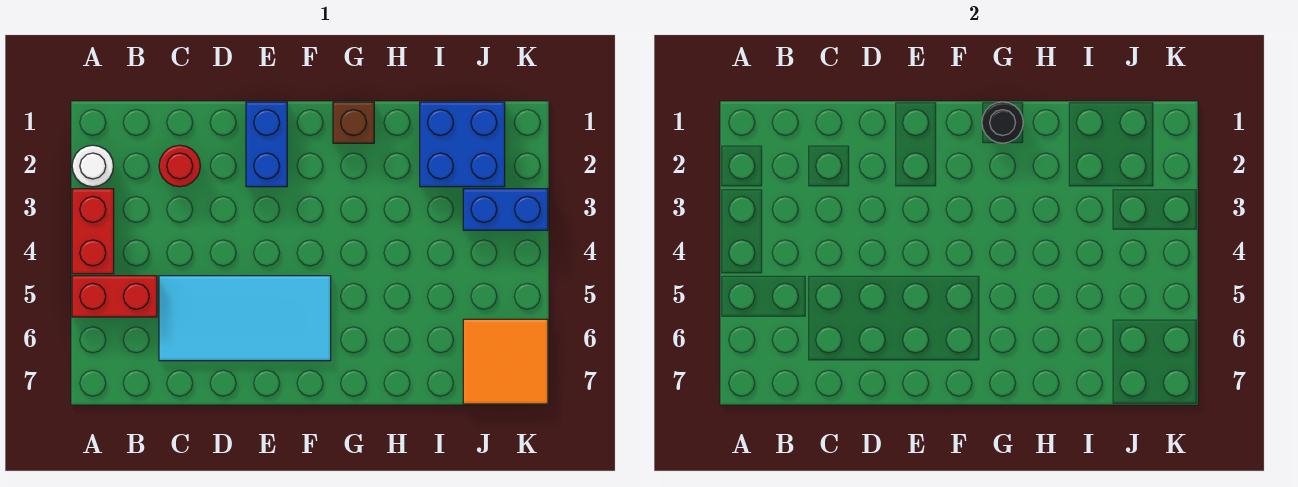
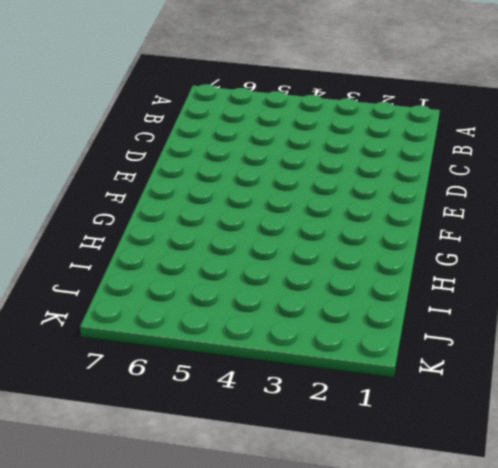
none -> white 1x1 round brick [72,145,113,187]
none -> red 1x2 brick [72,189,114,274]

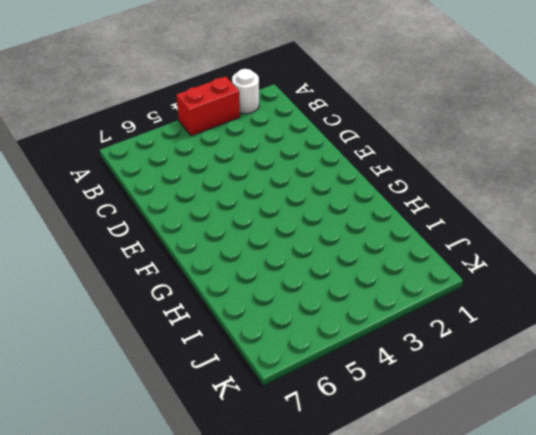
none -> red 1x2 brick [72,276,157,317]
none -> red 1x1 round brick [159,145,200,187]

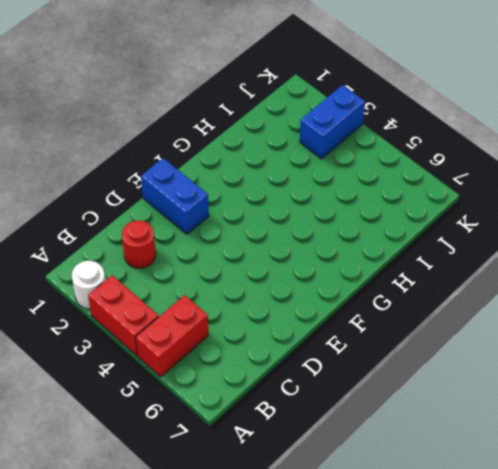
none -> cyan 2x4 tile [159,276,331,361]
none -> brown 1x1 brick [333,102,374,143]

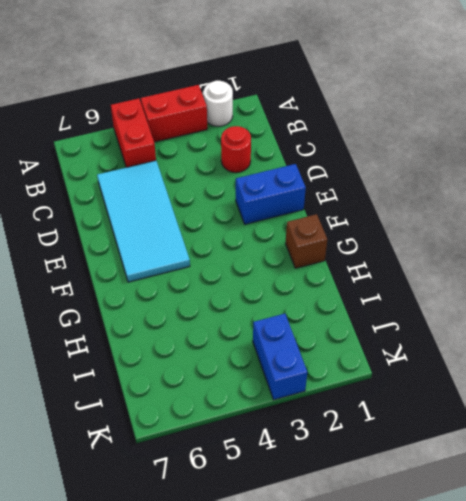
none -> blue 2x2 brick [420,102,505,187]
none -> orange 2x2 tile [463,319,548,404]

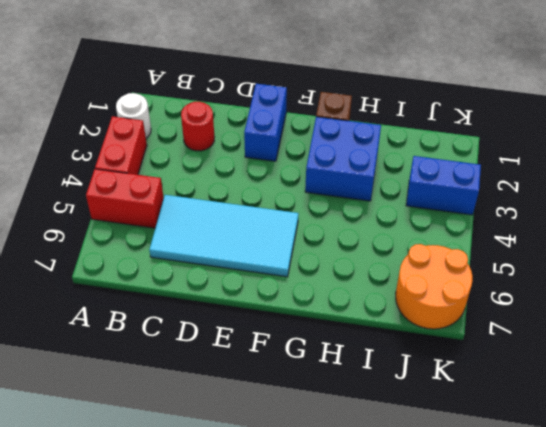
blue 2x2 brick [305,117,381,201] -> blue 2x2 brick moved to [420,102,505,187]
orange 2x2 round brick [396,244,472,329] -> orange 2x2 tile [463,319,548,404]
none -> black 1x1 round brick [982,102,1023,143]

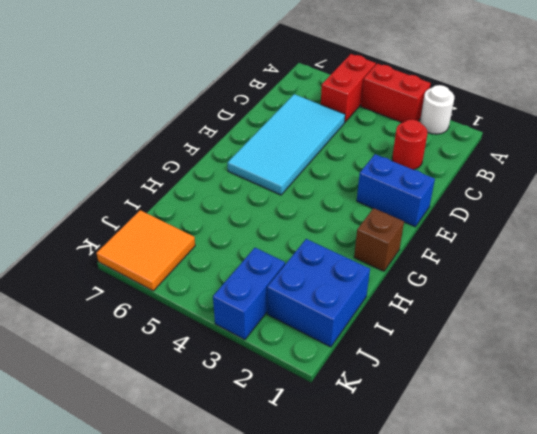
none -> black 1x1 round brick [982,102,1023,143]

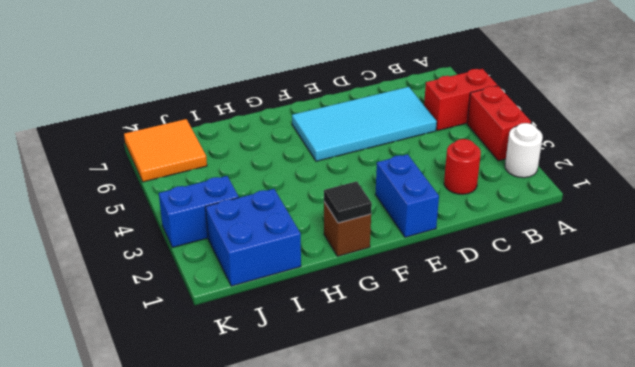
black 1x1 tile [324,181,372,223] -> black 1x1 round brick [982,102,1023,143]

